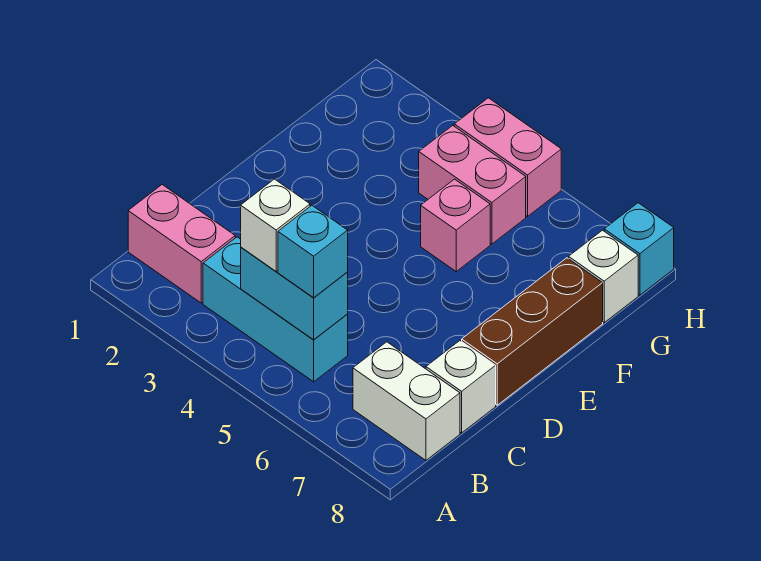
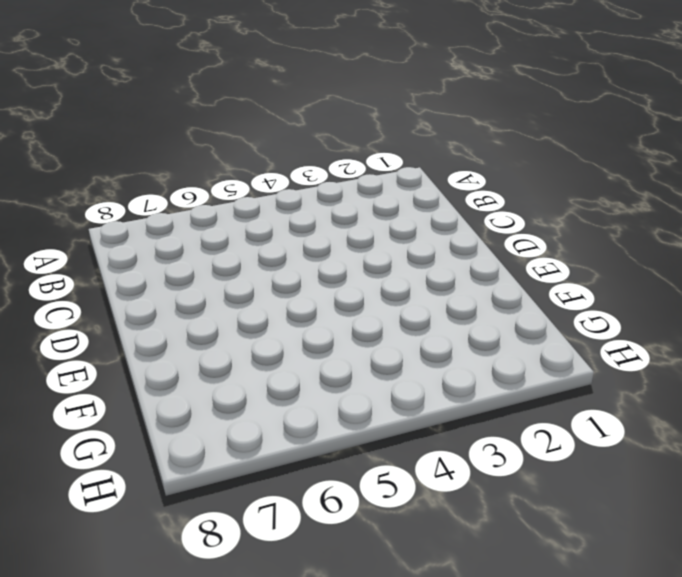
none -> pink 1x2 brick [128,185,235,303]
none -> cyan 1x3 brick [203,237,348,382]
none -> white 1x2 brick [353,342,460,460]

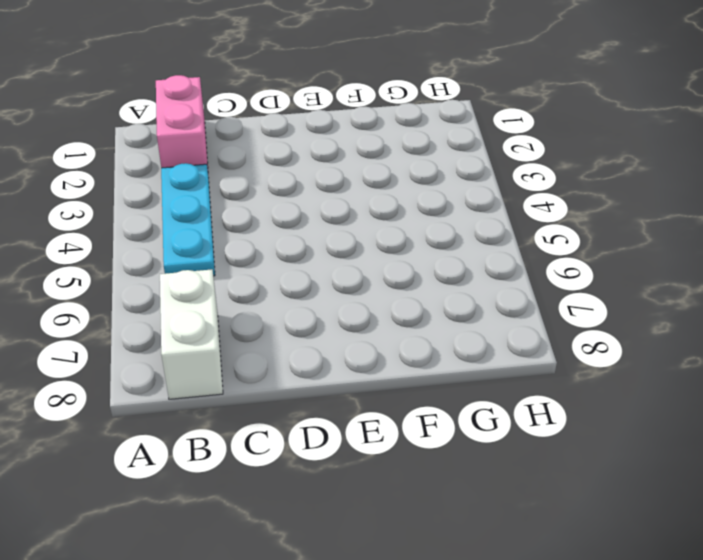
cyan 1x3 plate [161,163,215,276] -> cyan 1x3 brick [203,237,348,382]
none -> white 1x1 brick [426,341,496,433]
none -> brown 1x3 brick [462,258,603,405]
none -> pink 1x1 brick [421,179,490,271]

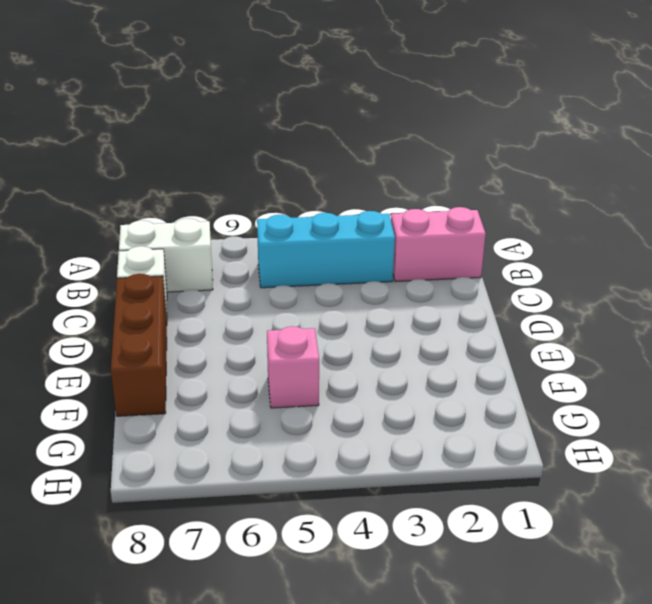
none -> pink 1x2 brick [419,125,526,244]
none -> white 1x1 brick [569,230,638,323]
none -> pink 1x2 brick [454,98,561,216]

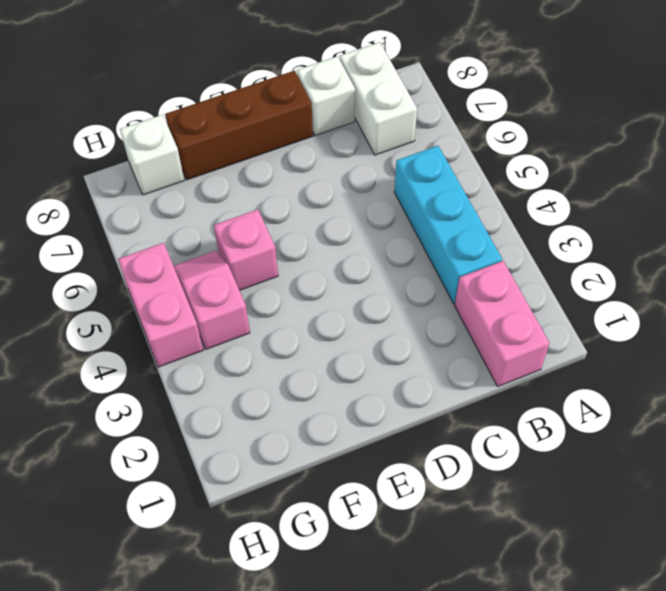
pink 1x2 slope [174,251,250,349] -> pink 1x2 brick [419,125,526,244]
none -> cyan 1x1 brick [604,203,674,295]
none -> cyan 1x2 brick [241,247,348,340]
none -> white 1x1 brick [241,179,310,271]

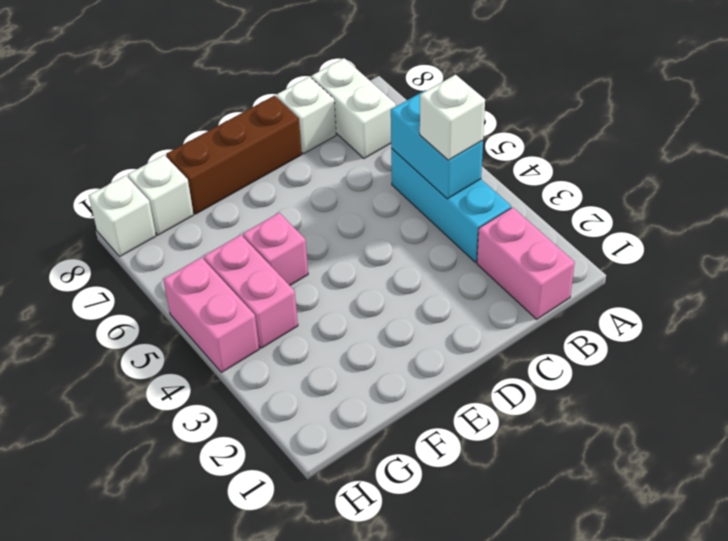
white 1x1 brick [89,176,156,256] -> cyan 1x1 brick [604,203,674,295]
none -> cyan 1x1 brick [278,205,348,298]

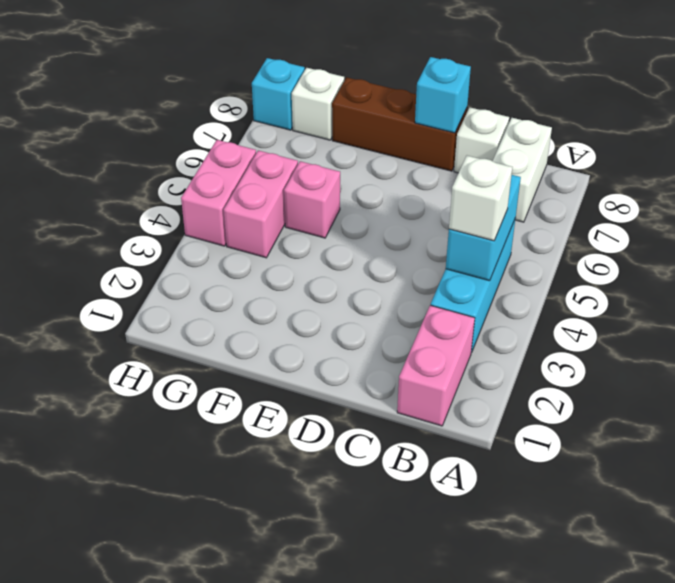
cyan 1x1 brick [415,57,471,133] -> cyan 1x1 brick moved to [278,205,348,298]

